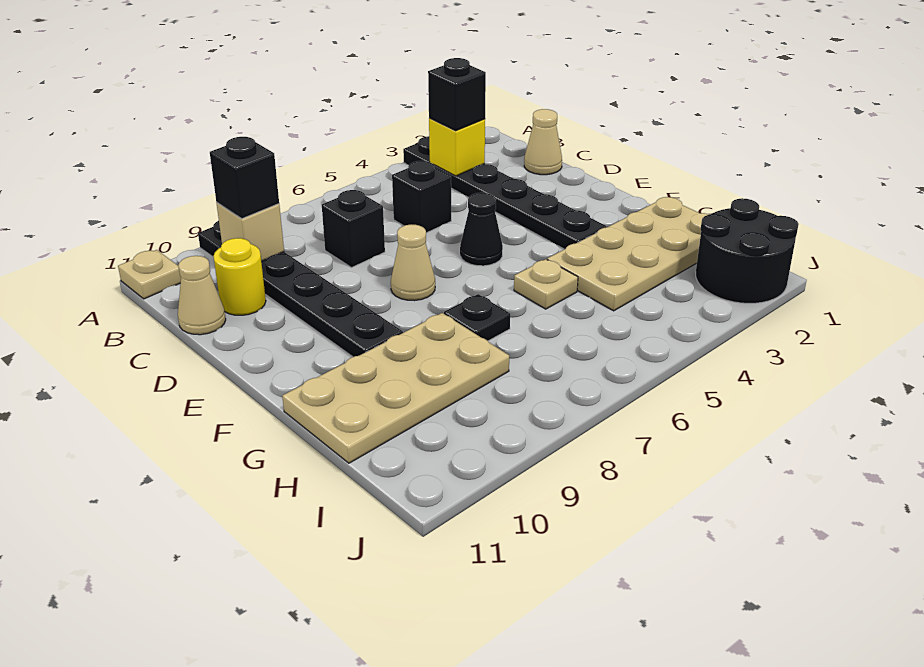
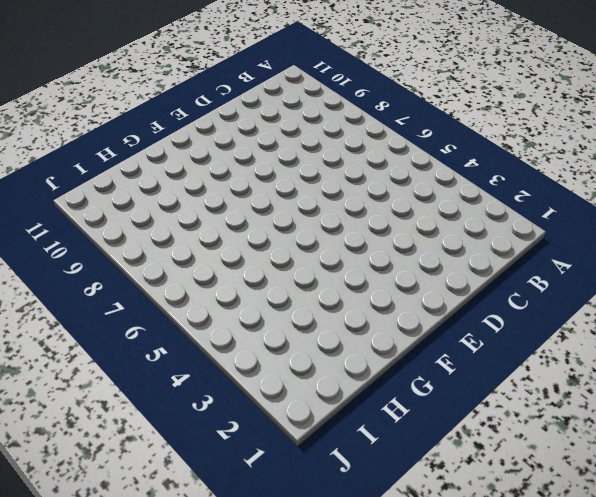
none -> black 1x6 plate [403,136,606,249]
none -> black 1x6 plate [198,221,403,357]
none -> tan 1x1 plate [118,250,181,299]

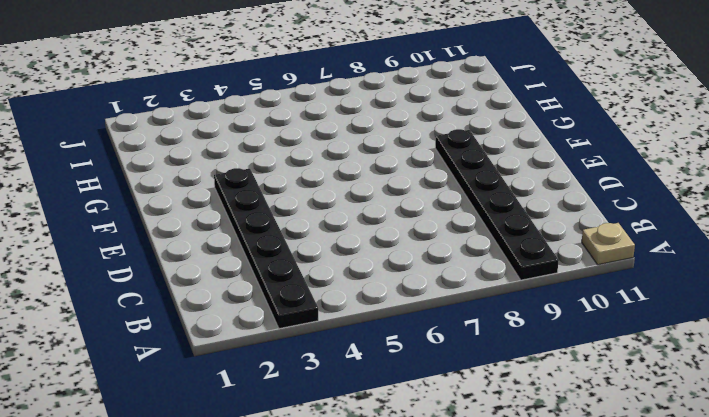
none -> tan 1x1 cone [524,109,562,175]
none -> black 1x1 brick [392,161,451,233]
none -> black 1x1 brick [322,190,385,267]

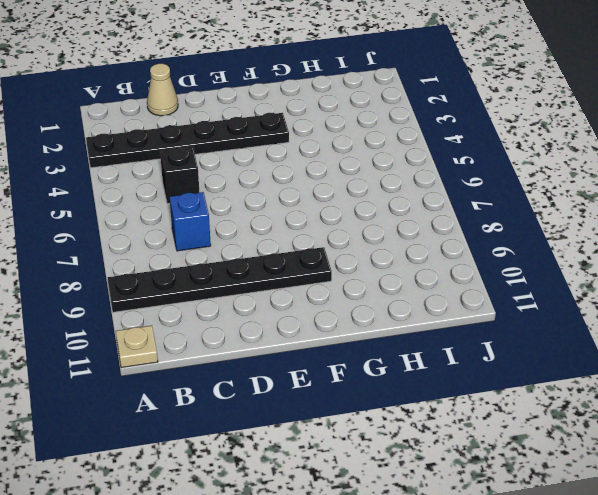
blue 1x1 brick [170,192,211,251] -> black 1x1 brick [322,190,385,267]
none -> yellow 1x1 round brick [213,238,266,315]
none -> tan 1x1 cone [178,256,226,335]
none -> black 1x1 cone [460,193,503,266]

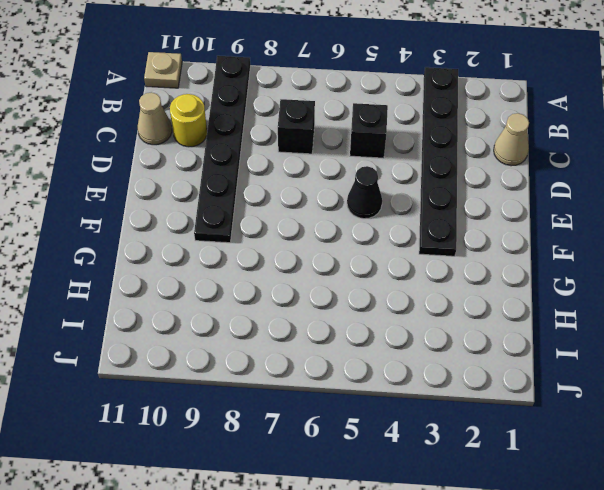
none -> tan 1x1 cone [391,224,435,301]
none -> tan 2x4 plate [547,197,709,311]
none -> tan 1x1 plate [514,259,578,309]

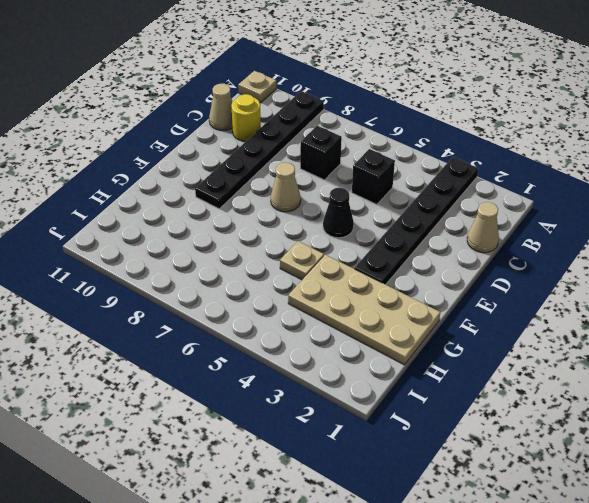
none -> black 1x1 plate [444,294,510,341]
none -> tan 2x4 plate [282,313,509,463]
none -> black 2x2 round brick [696,198,799,303]

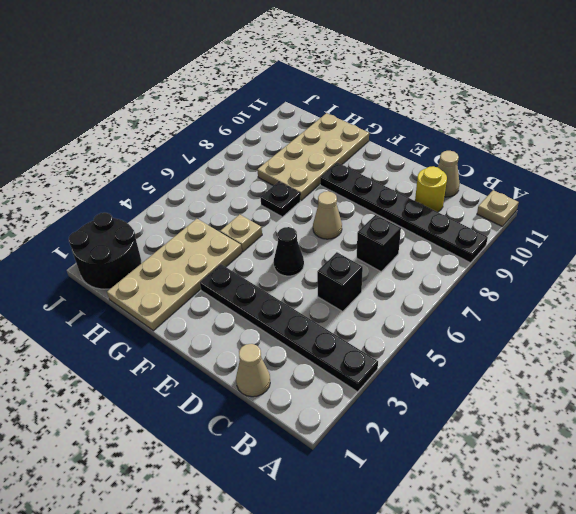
none -> yellow 1x1 brick [429,118,485,176]
none -> tan 1x1 brick [217,203,284,261]
none -> black 1x1 brick [428,58,486,131]

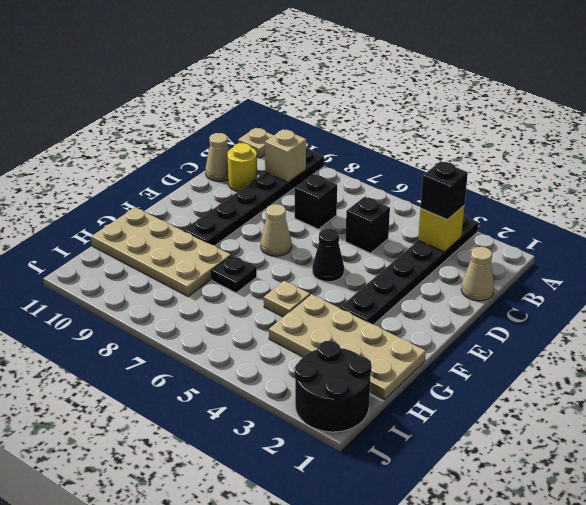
none -> black 1x1 brick [210,137,279,219]

